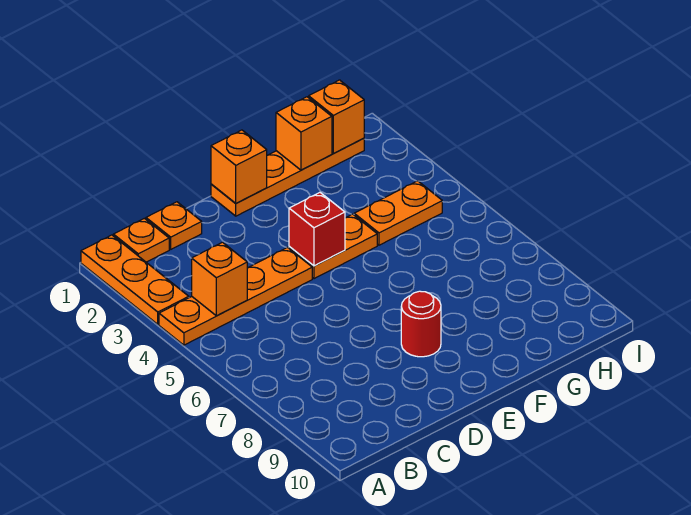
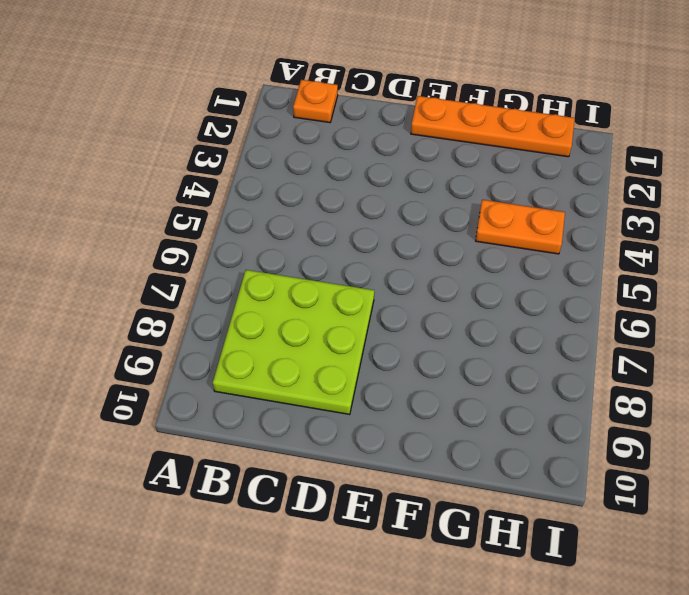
lime 3x3 plate [213,270,374,415] -> none
none -> orange 1x3 plate [81,235,189,324]
none -> orange 1x4 plate [159,248,312,345]
none -> orange 1x1 plate [146,202,202,249]

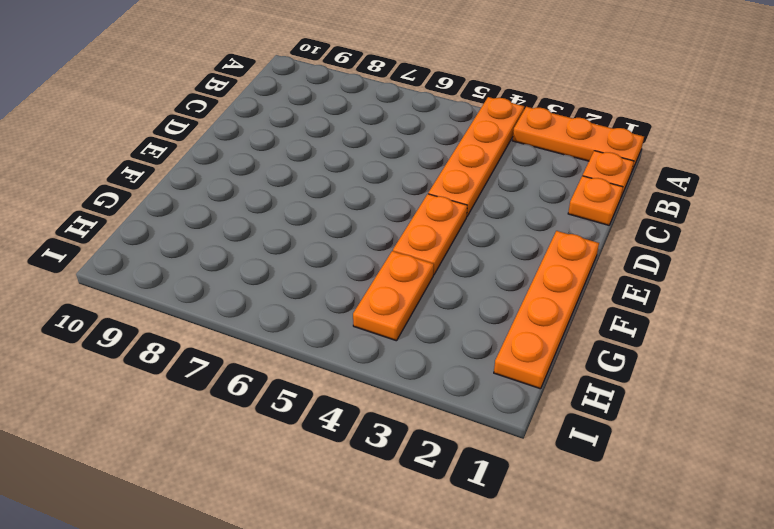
none -> red 1x1 round brick [401,291,441,357]
none -> orange 1x1 brick [192,242,247,316]
none -> orange 1x1 brick [211,130,267,203]

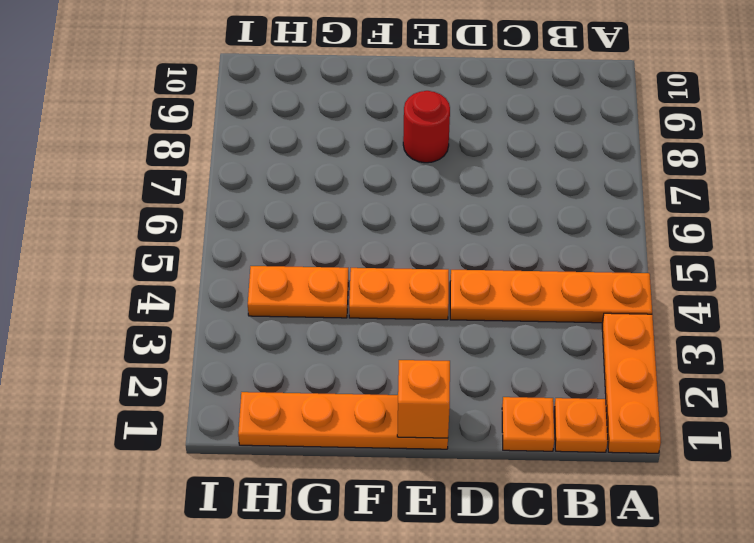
none -> orange 1x1 brick [192,242,247,316]
none -> red 1x1 brick [289,193,345,266]
none -> orange 1x1 brick [276,97,332,170]

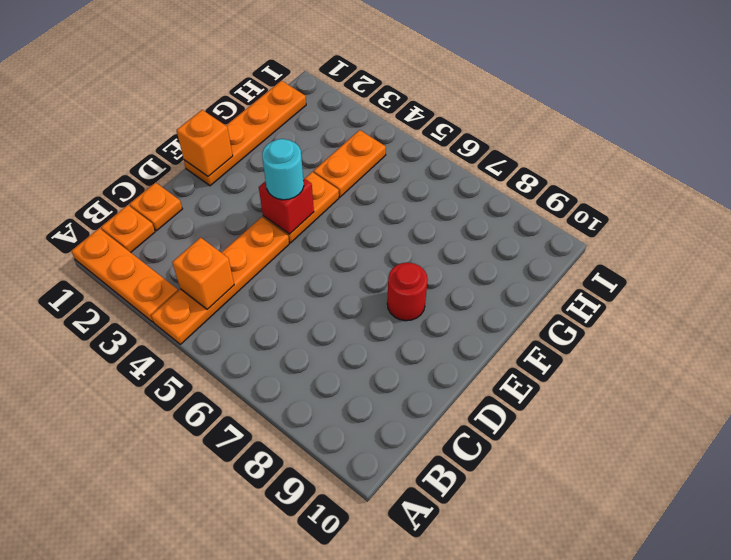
cyan 1x1 round brick [262,139,304,200] -> none
none -> orange 1x1 brick [276,97,332,170]
none -> orange 1x1 brick [309,80,364,153]

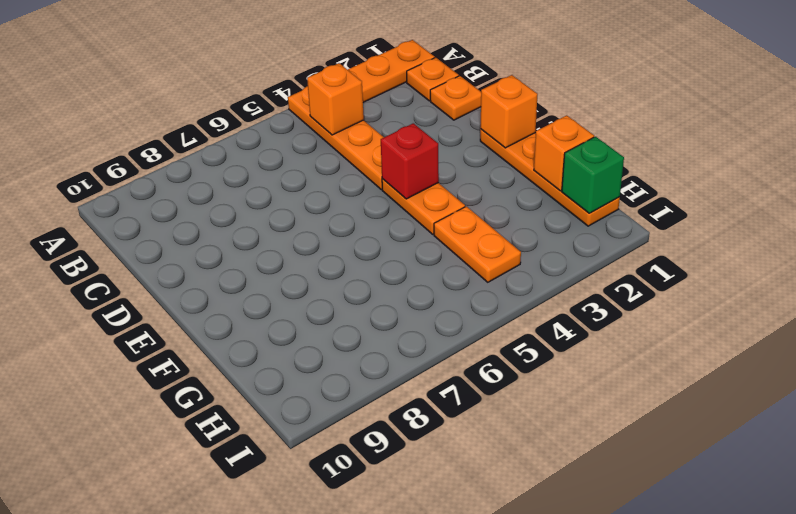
green 1x1 brick [562,137,624,213] -> orange 1x1 brick [309,80,364,153]
none -> red 1x1 round brick [401,291,441,357]

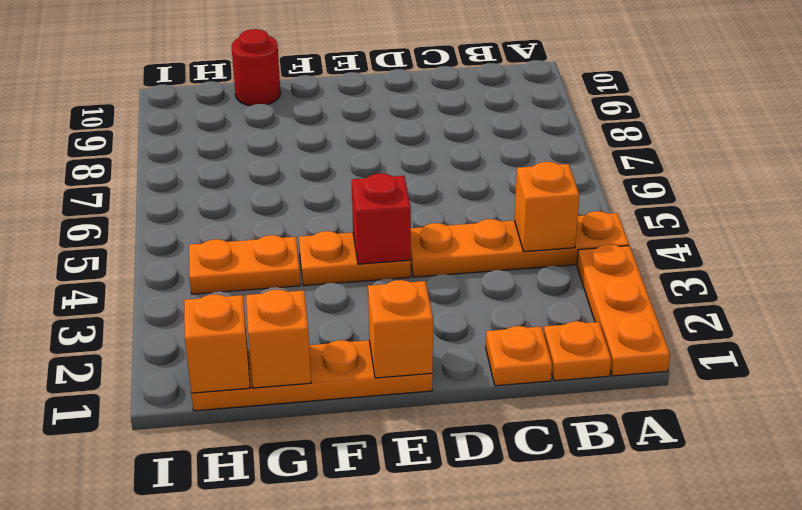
red 1x1 round brick [232,29,280,106] -> red 1x1 round brick moved to [401,291,441,357]

